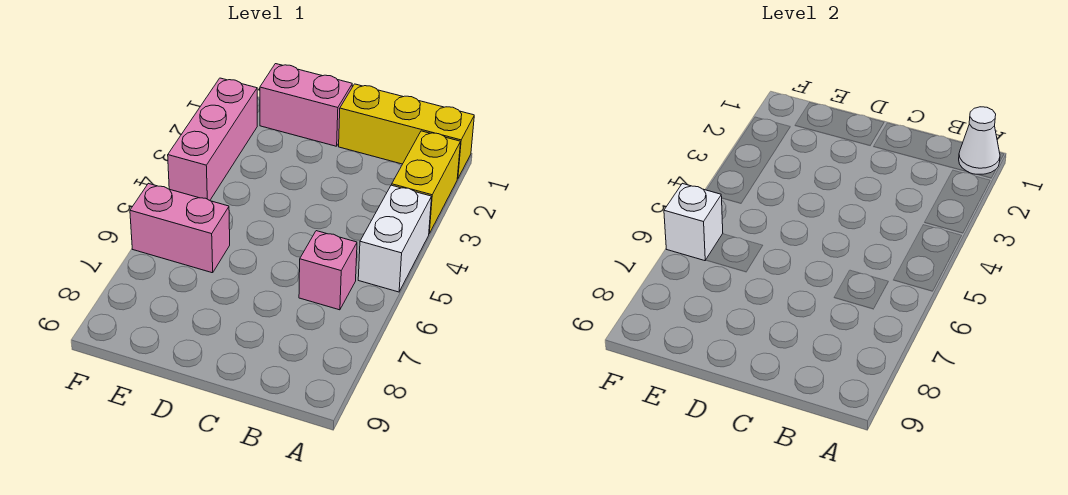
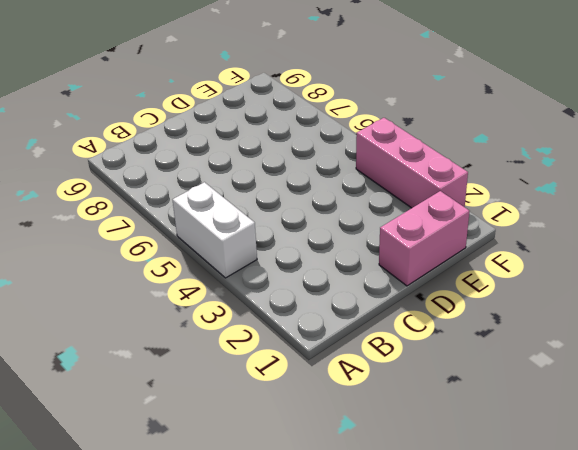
none -> yellow 1x3 brick [339,84,474,179]
none -> yellow 1x2 brick [392,131,461,233]

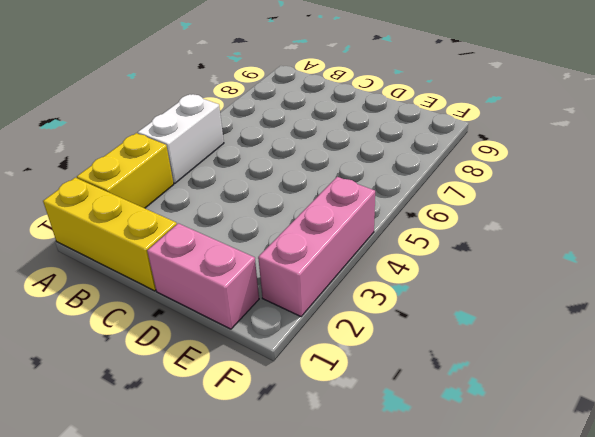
none -> pink 1x1 brick [299,231,357,310]
none -> pink 1x2 brick [130,183,230,273]

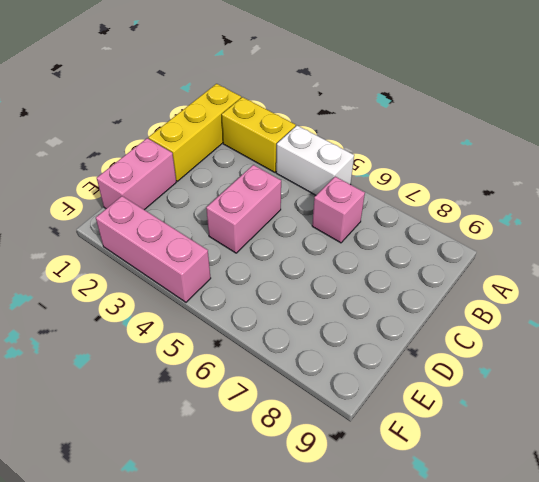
pink 1x2 brick [206,165,281,253] -> pink 1x2 brick moved to [130,183,230,273]
none -> white 1x1 cone [959,107,1000,174]
none -> white 1x1 brick [664,183,723,261]

